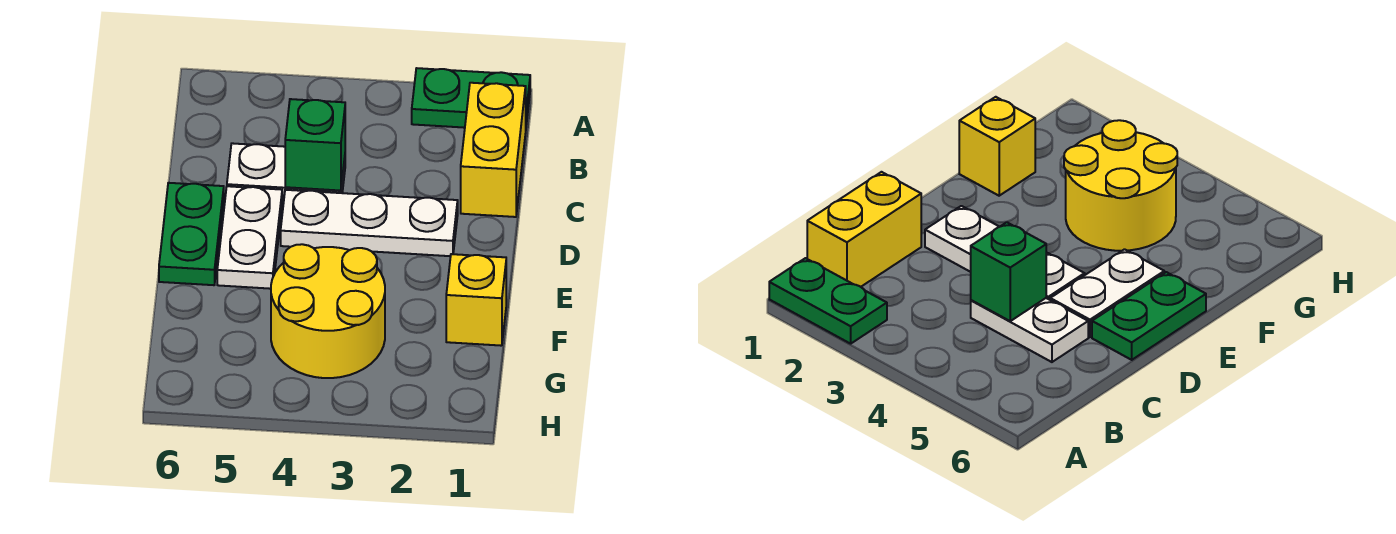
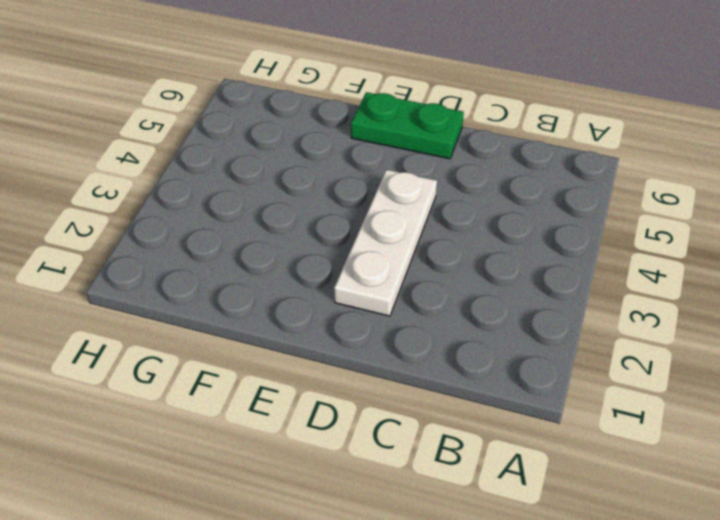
none -> green 1x2 plate [412,68,530,128]
none -> yellow 1x2 brick [461,83,526,217]

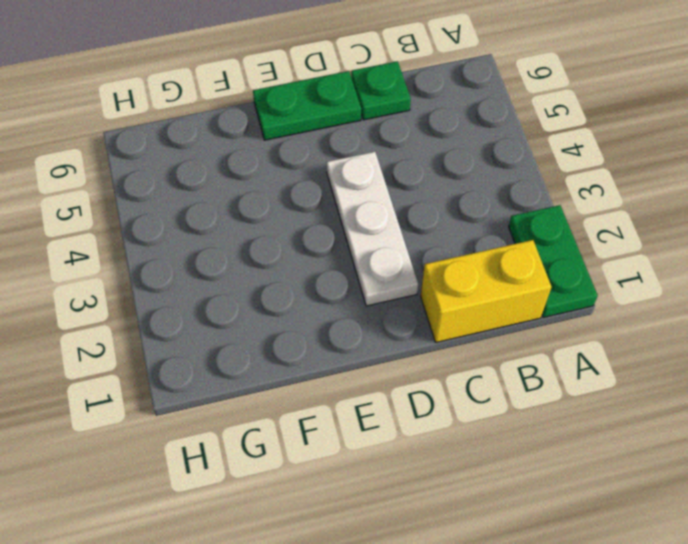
green 1x1 plate [351,61,411,120] -> none
none -> white 1x2 plate [227,143,345,203]
none -> white 1x2 plate [217,186,282,289]

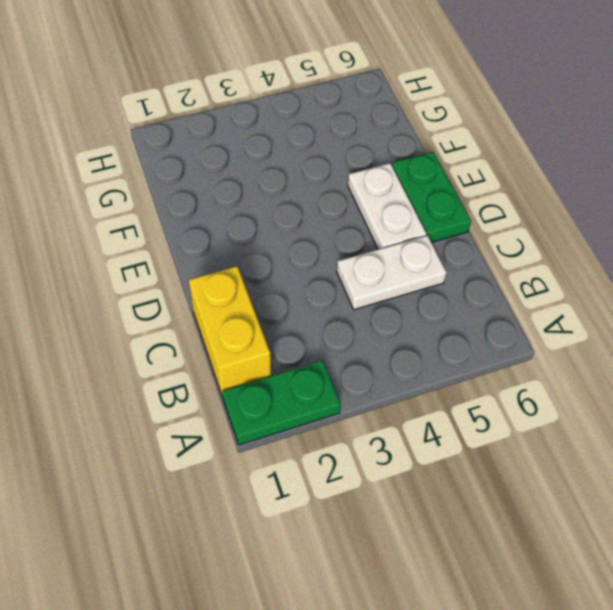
none -> white 1x3 plate [281,190,458,256]
none -> yellow 1x1 brick [446,254,506,346]

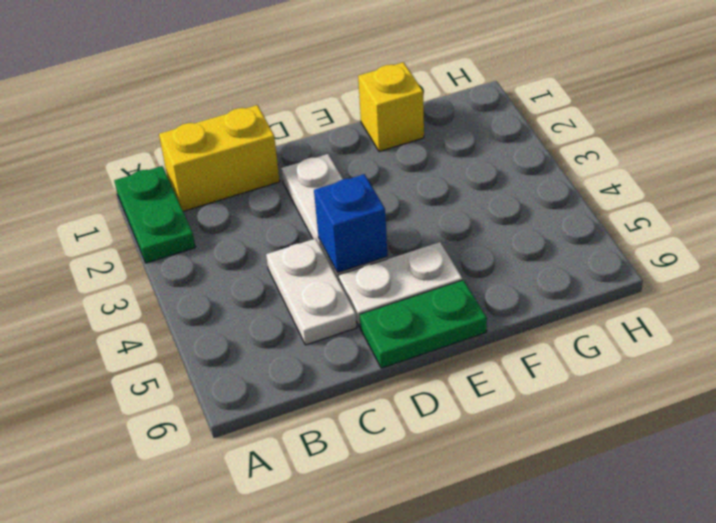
blue 1x1 brick [314,174,387,273] -> none
none -> yellow 2x2 round brick [271,244,385,378]
none -> green 1x1 brick [285,99,345,191]

